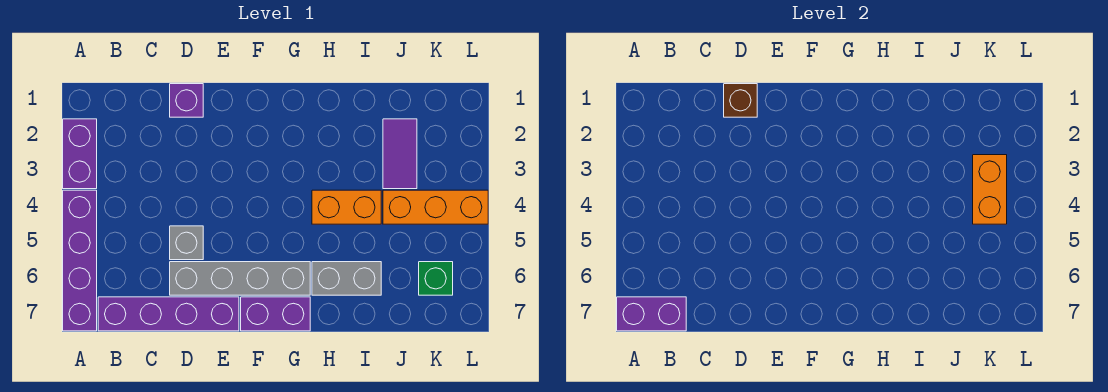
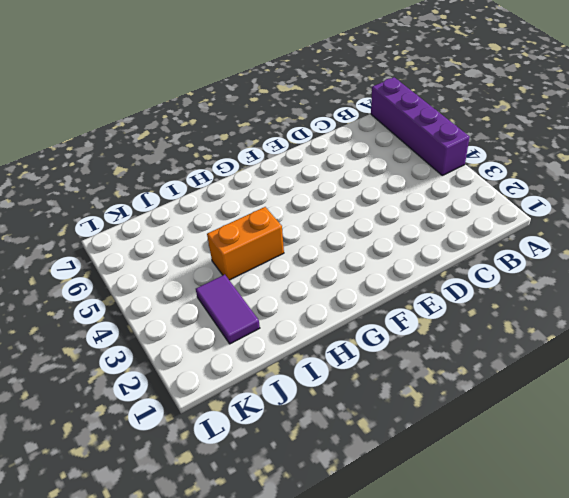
none -> purple 1x2 brick [63,119,97,189]
none -> purple 1x4 brick [98,297,239,331]
none -> purple 1x1 brick [170,84,203,117]

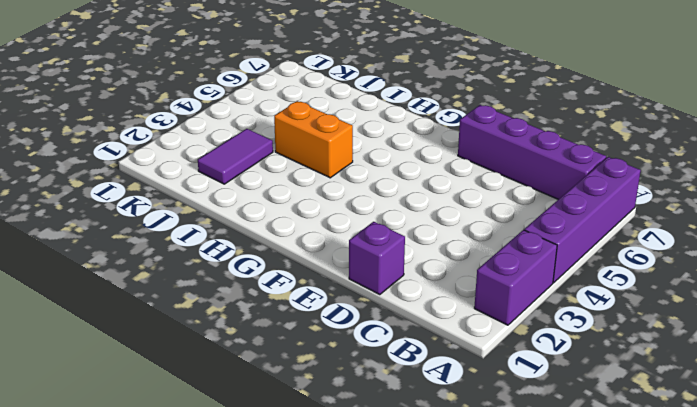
none -> grey 1x1 brick [170,226,203,260]
none -> grey 1x4 brick [170,262,310,295]
none -> purple 1x2 brick [241,297,310,331]

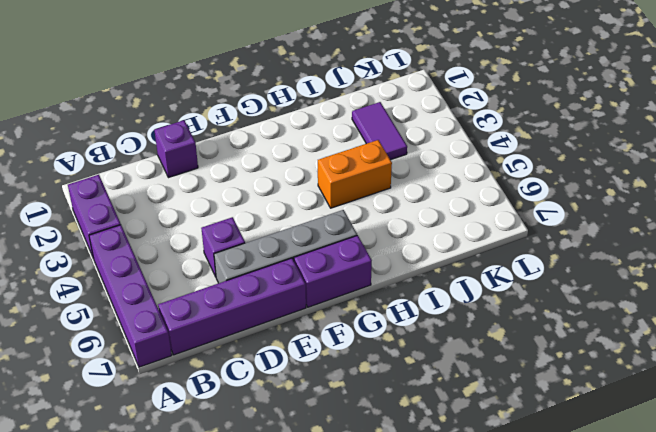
purple 1x1 brick [201,217,245,277] -> grey 1x1 brick [170,226,203,260]
none -> grey 1x2 brick [312,262,381,295]
none -> orange 1x3 brick [383,190,488,224]
none -> green 1x1 brick [419,262,453,295]

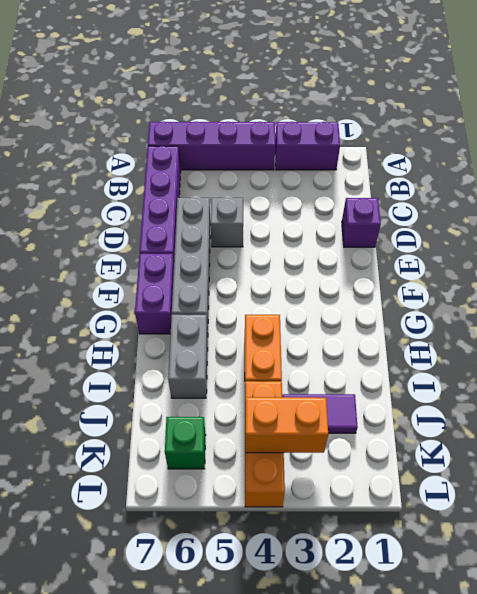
none -> purple 1x2 brick [617,297,686,331]
none -> brown 1x1 brick [724,84,757,117]

